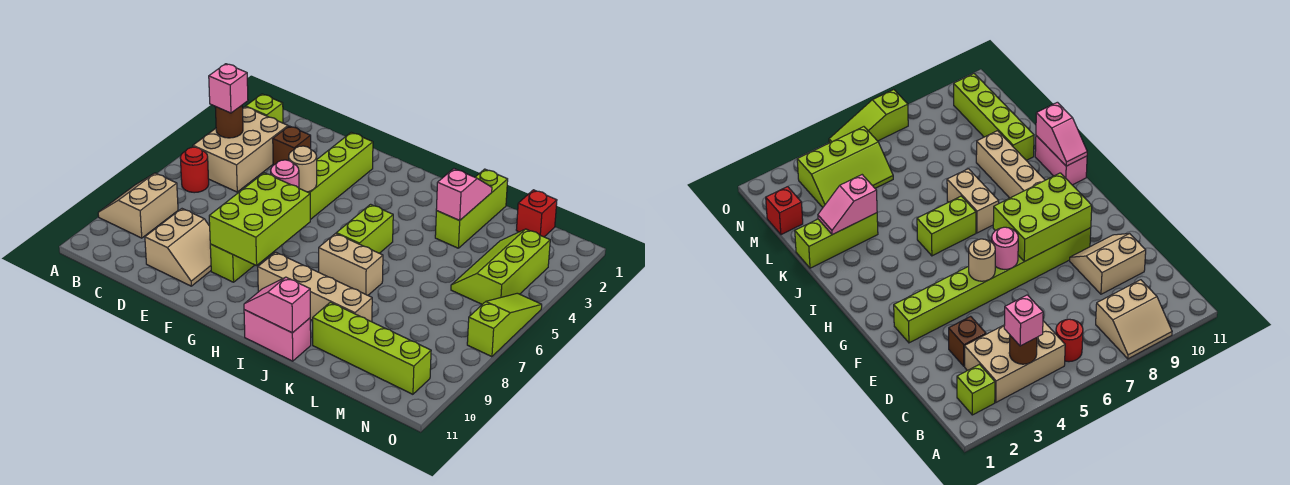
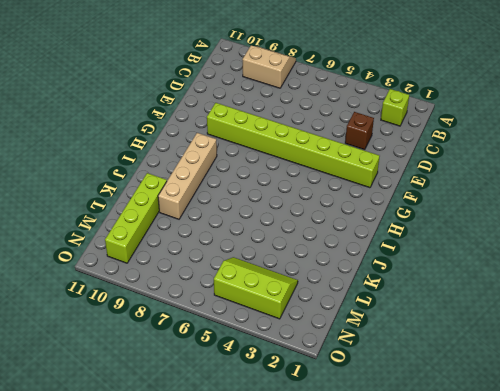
none -> tan 2x3 brick [193,107,288,192]
none -> red 1x1 round brick [180,147,209,193]
none -> tan 2x2 slope [145,209,211,286]

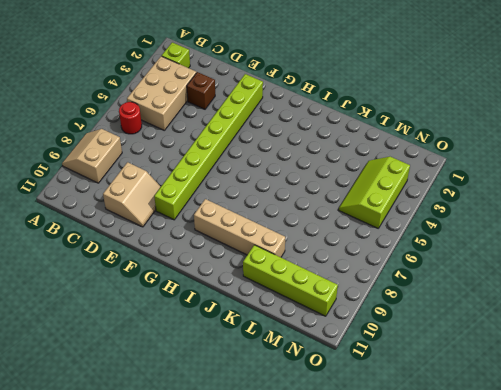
none -> lime 1x2 brick [336,204,393,253]
none -> tan 1x2 brick [319,234,383,295]
none -> pink 1x2 brick [244,310,311,361]

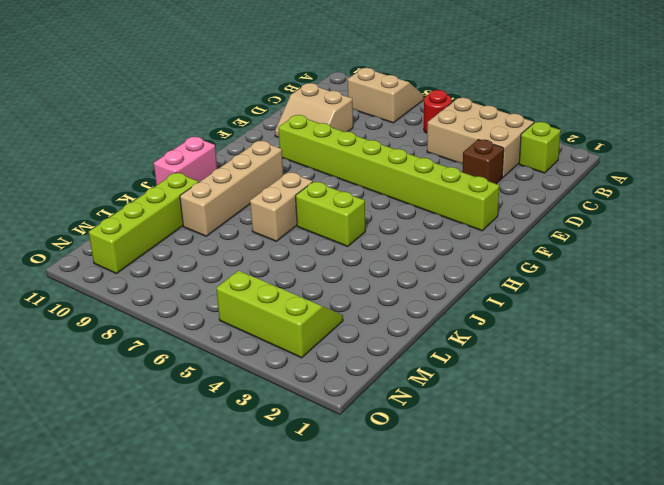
none -> lime 1x3 brick [435,169,508,248]
none -> red 1x1 brick [516,190,557,237]
none -> lime 1x3 slope [467,293,542,357]

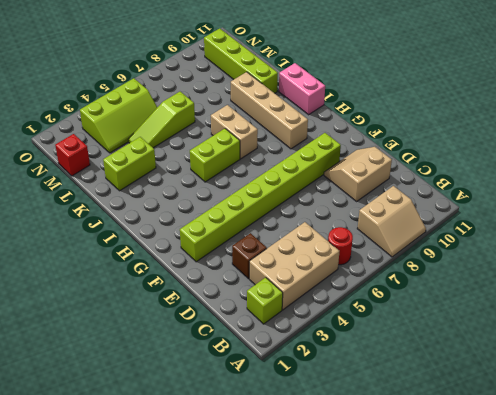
lime 1x2 brick [103,137,156,191] -> lime 1x3 brick [435,169,508,248]
lime 1x3 slope [128,92,195,148] -> lime 1x3 slope moved to [467,293,542,357]
none -> brown 1x1 round brick [215,105,243,138]
none -> tan 1x1 round brick [289,146,317,192]
none -> pink 1x1 round brick [271,160,299,188]

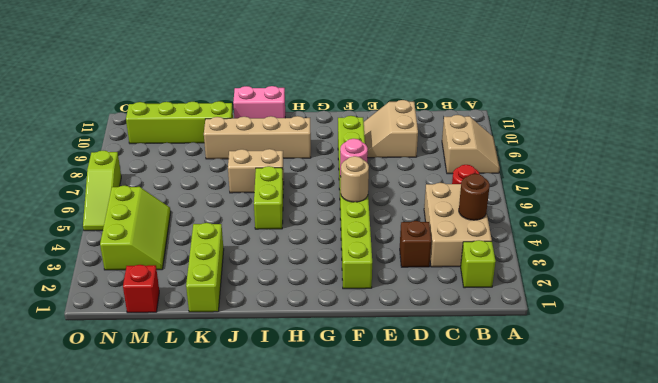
none -> lime 2x3 brick [209,173,310,266]
none -> pink 1x2 slope [244,277,310,333]
none -> pink 1x2 slope [436,169,492,220]

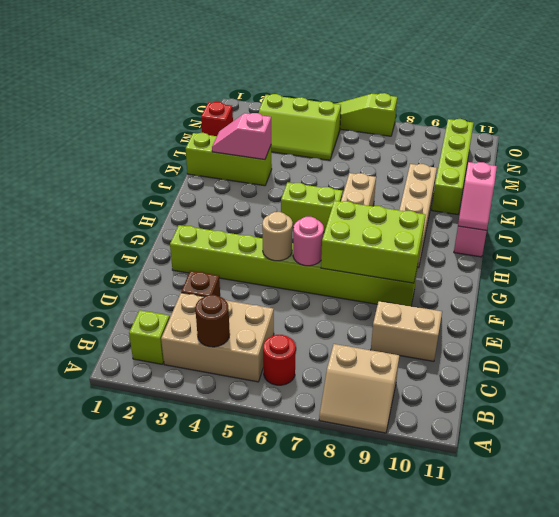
none -> pink 1x1 brick [209,64,248,113]

